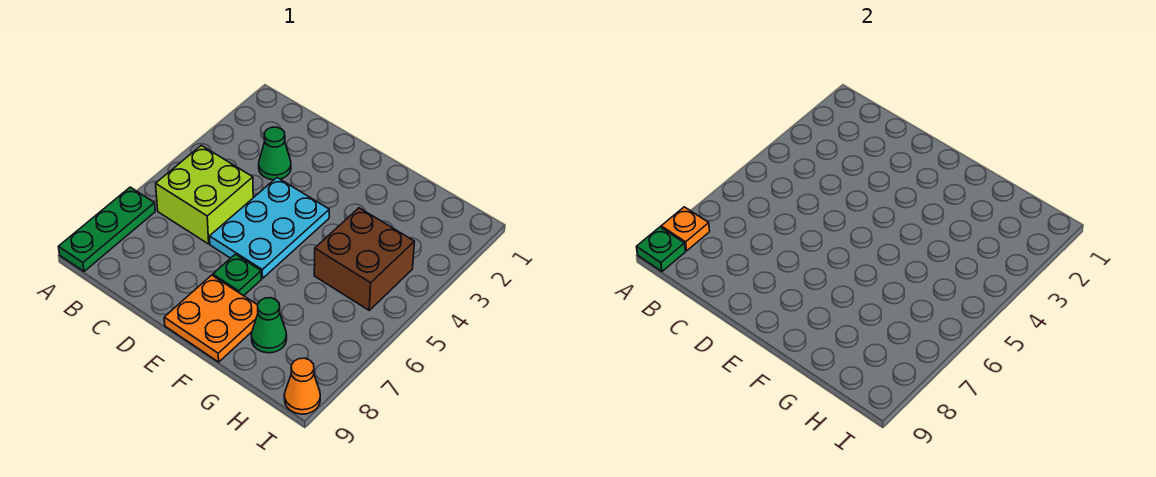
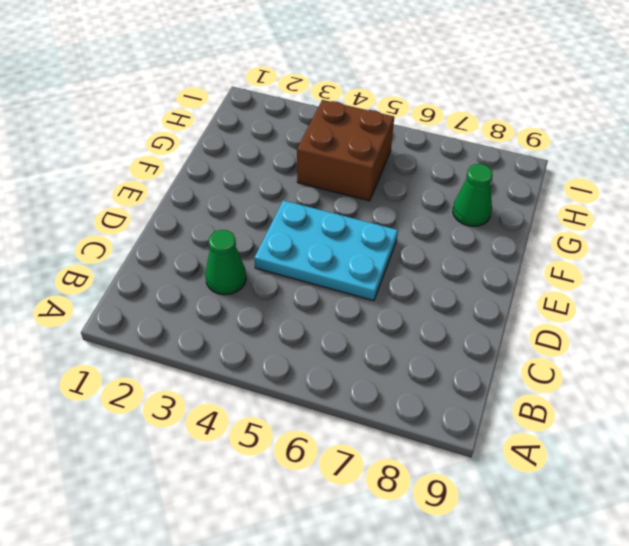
none -> green 1x3 plate [59,187,155,271]
none -> lime 2x2 brick [156,145,253,244]

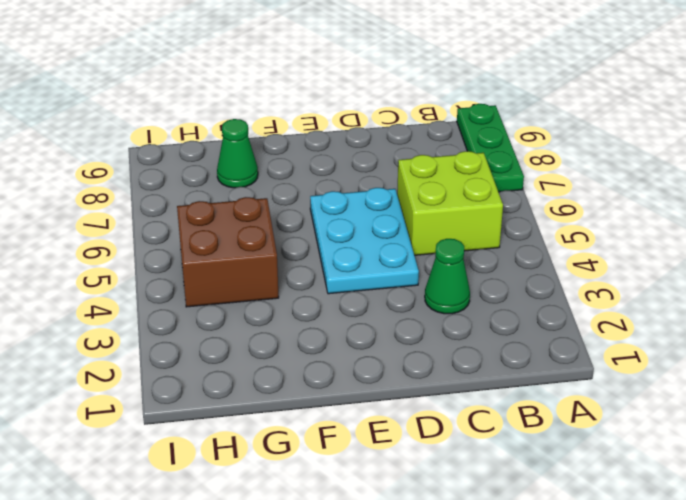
none -> green 1x1 plate [213,254,261,296]
none -> orange 2x2 plate [164,275,258,362]

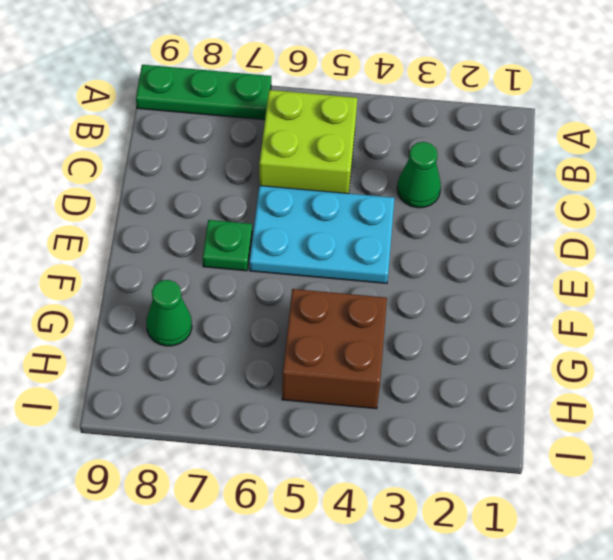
none -> orange 2x2 plate [164,275,258,362]
none -> orange 1x1 cone [284,358,320,414]

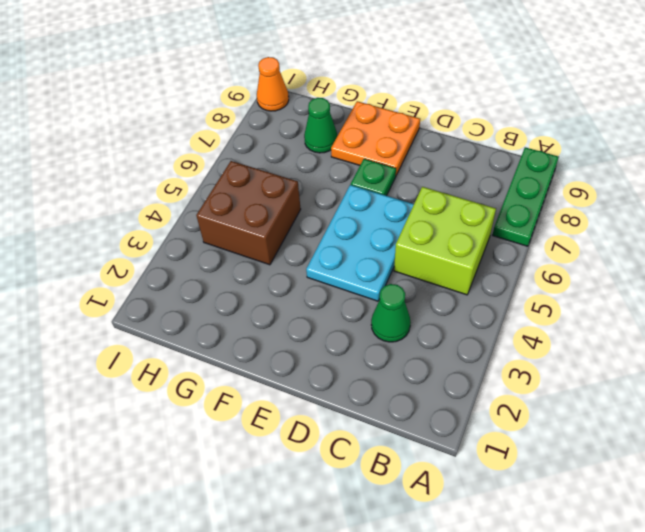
none -> orange 1x1 plate [661,207,710,251]
none -> green 1x1 plate [637,227,685,271]

